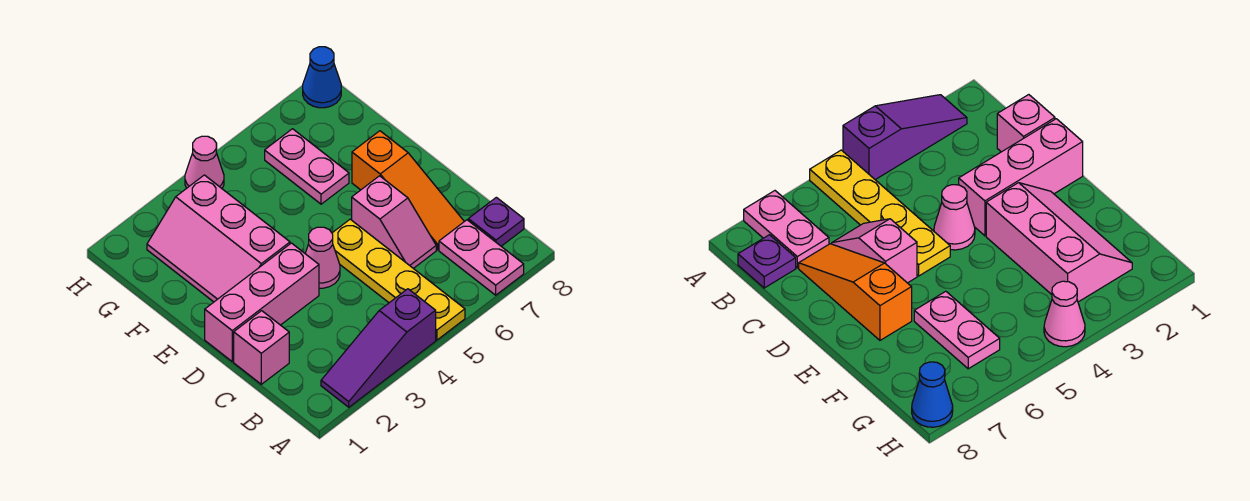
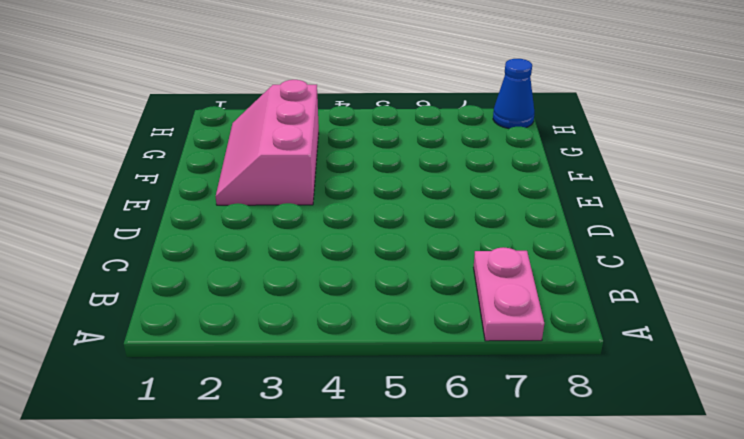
none -> purple 1x3 slope [321,289,436,407]
none -> yellow 1x4 plate [332,219,465,340]
none -> purple 1x1 plate [468,197,524,246]

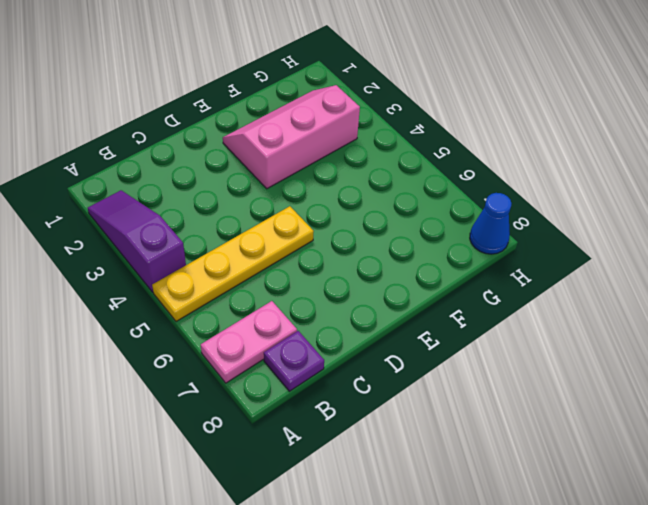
none -> pink 1x1 brick [234,311,289,384]
none -> pink 1x2 slope [352,176,436,269]
none -> orange 1x3 slope [352,131,464,250]

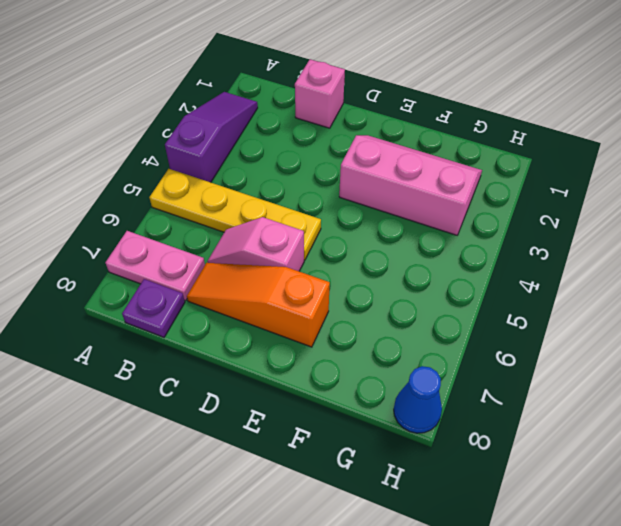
none -> pink 1x3 brick [205,243,319,362]
none -> pink 1x1 cone [305,227,340,288]
none -> pink 1x2 plate [265,129,349,204]

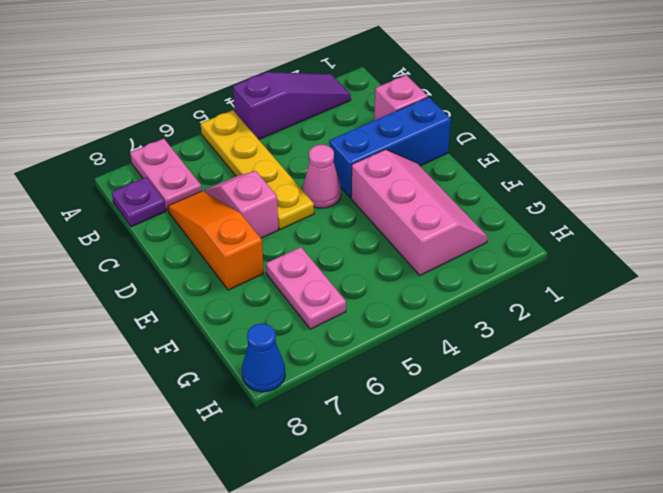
blue 1x3 brick [329,97,451,198] -> pink 1x3 brick [205,243,319,362]
none -> pink 1x1 cone [185,136,224,188]

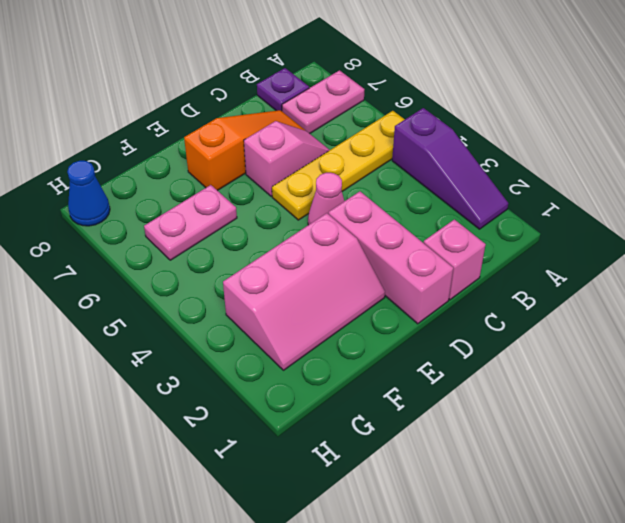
none -> pink 1x1 cone [185,136,224,188]

